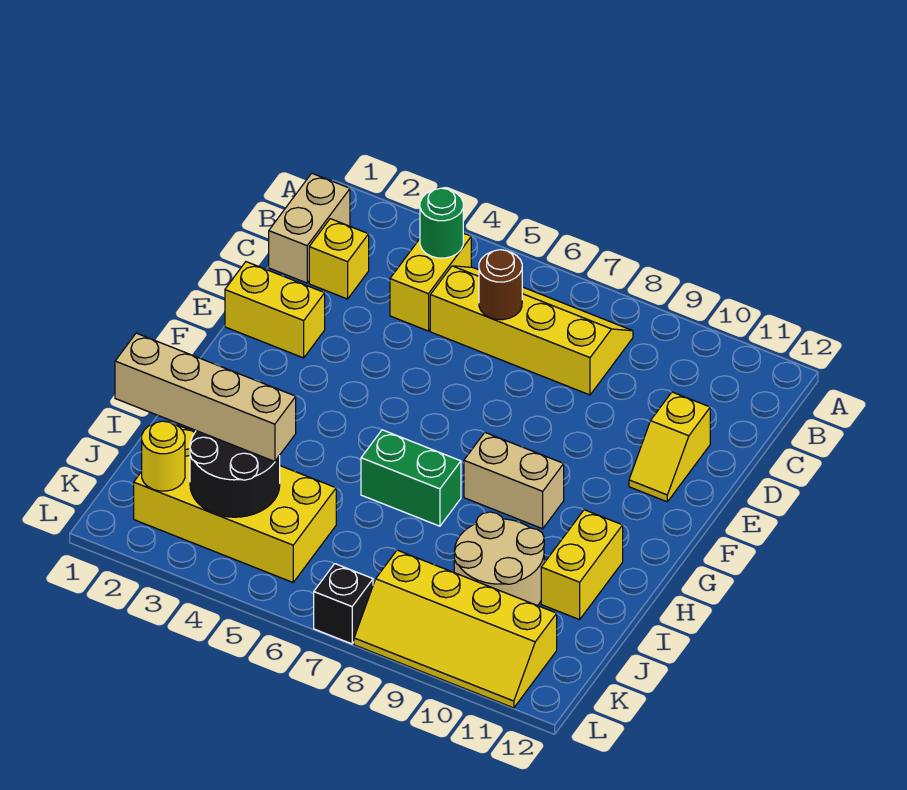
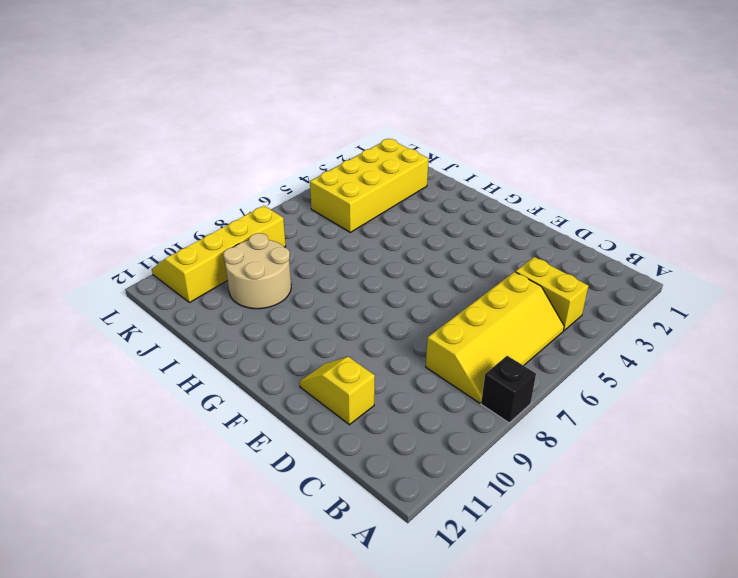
black 1x1 brick [481,356,536,423] -> black 1x1 brick moved to [314,564,373,644]
none -> tan 1x2 brick [269,173,350,283]
none -> yellow 1x1 brick [309,219,369,299]
none -> yellow 1x2 brick [225,262,325,358]

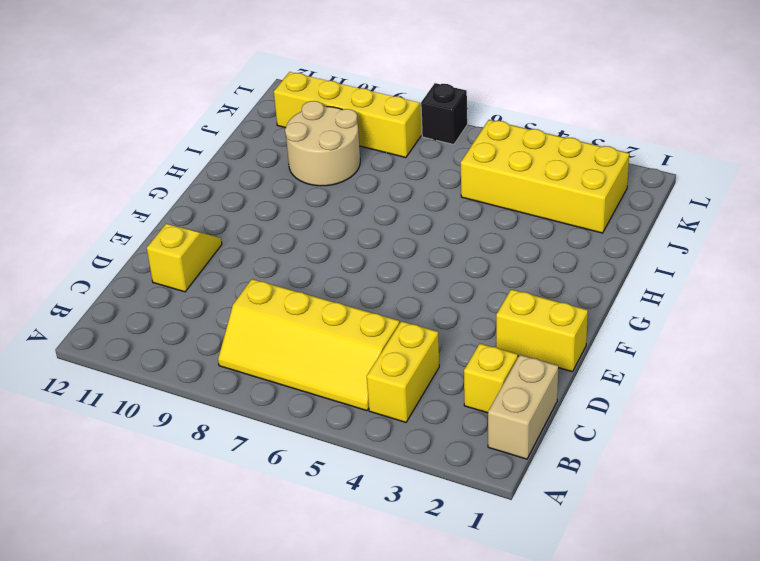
none -> tan 1x2 brick [464,433,564,529]
none -> green 1x2 brick [361,430,461,526]
none -> yellow 1x2 brick [541,510,623,620]

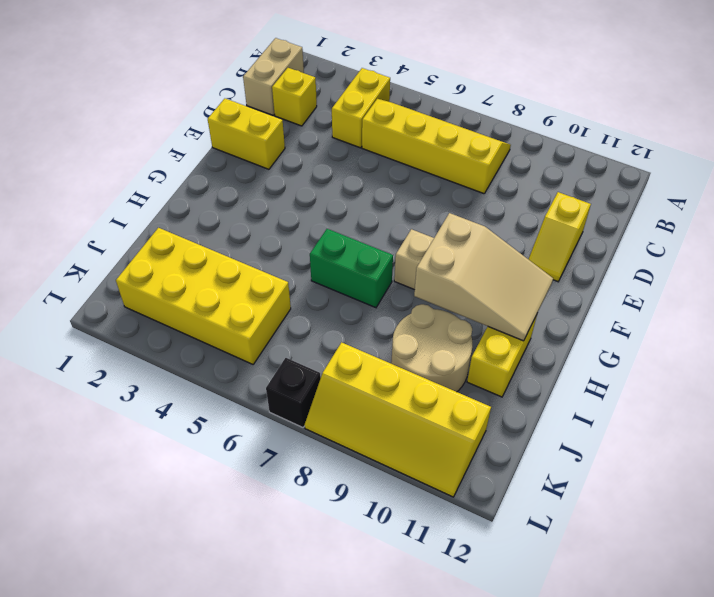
tan 2x3 slope [414,213,553,341] -> none
none -> green 1x1 round brick [420,188,463,258]
none -> brown 1x1 round brick [479,250,522,320]
none -> black 2x2 round brick [190,431,280,517]

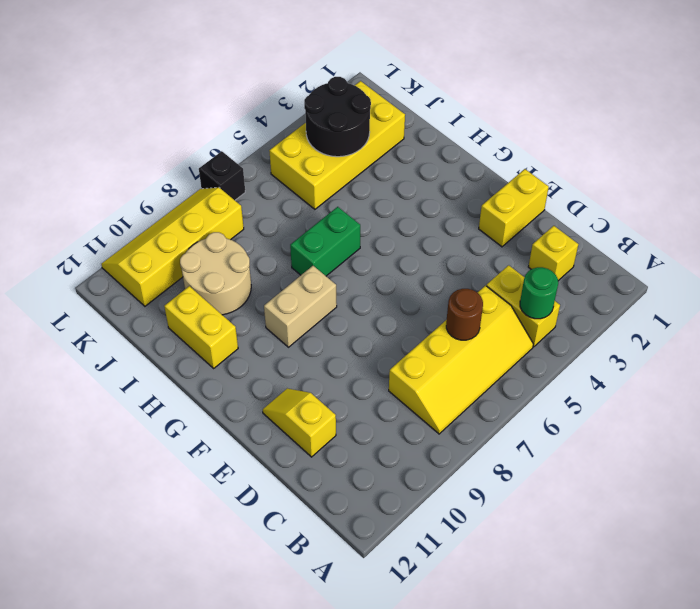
none -> tan 1x2 brick [269,173,350,283]
none -> yellow 1x1 round brick [142,421,185,491]
none -> tan 1x4 brick [115,333,296,462]

